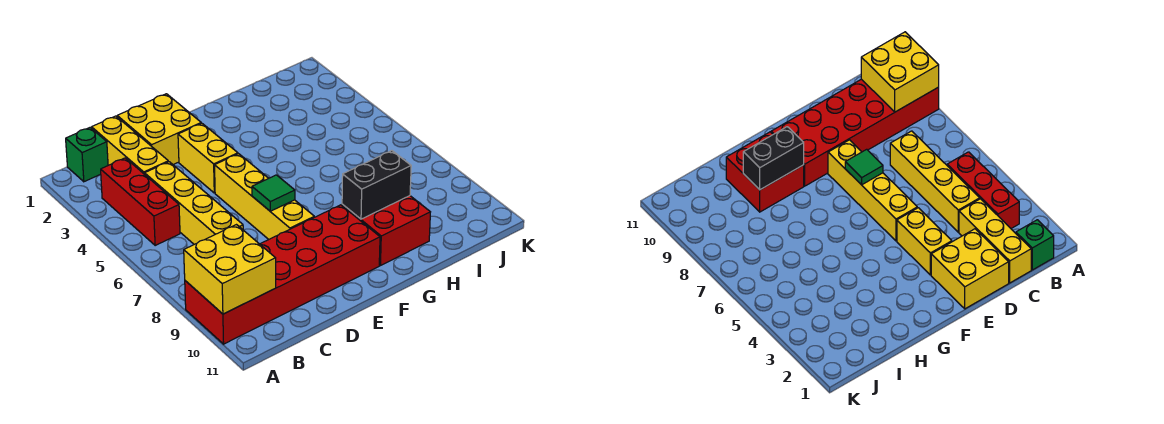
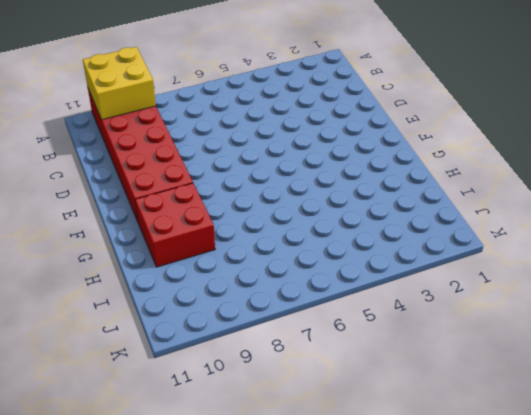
none -> green 1x1 brick [66,127,108,182]
none -> red 1x3 brick [100,158,180,245]
none -> yellow 1x3 brick [92,116,168,174]

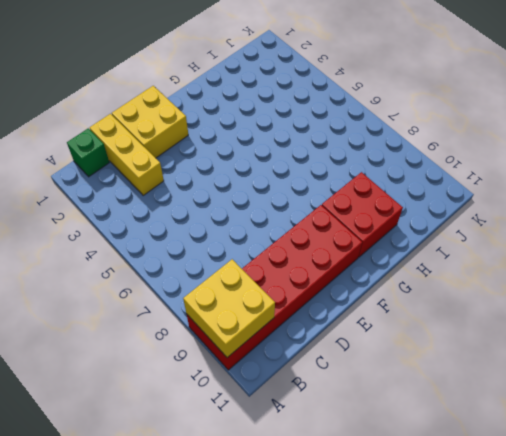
none -> red 1x3 brick [100,158,180,245]
none -> yellow 1x4 brick [145,162,243,244]
none -> yellow 1x2 brick [178,123,238,193]

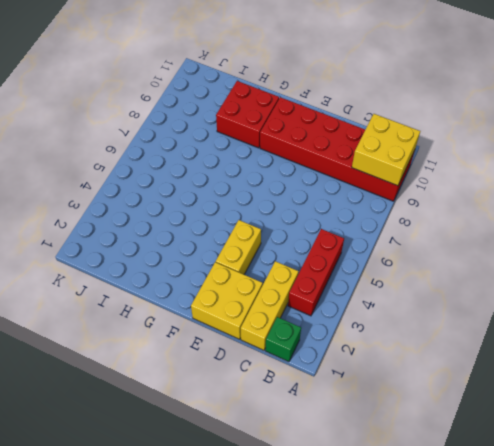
none -> yellow 1x4 brick [145,162,243,244]
none -> yellow 1x4 brick [215,154,314,239]
none -> green 1x1 tile [252,175,295,211]

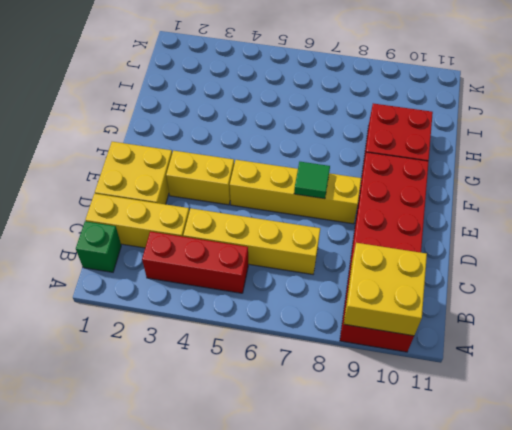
none -> black 1x2 brick [342,151,411,219]

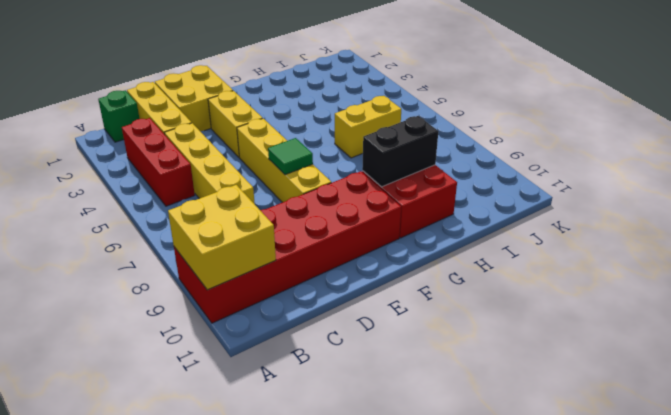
yellow 1x2 brick [335,96,401,158] -> none

